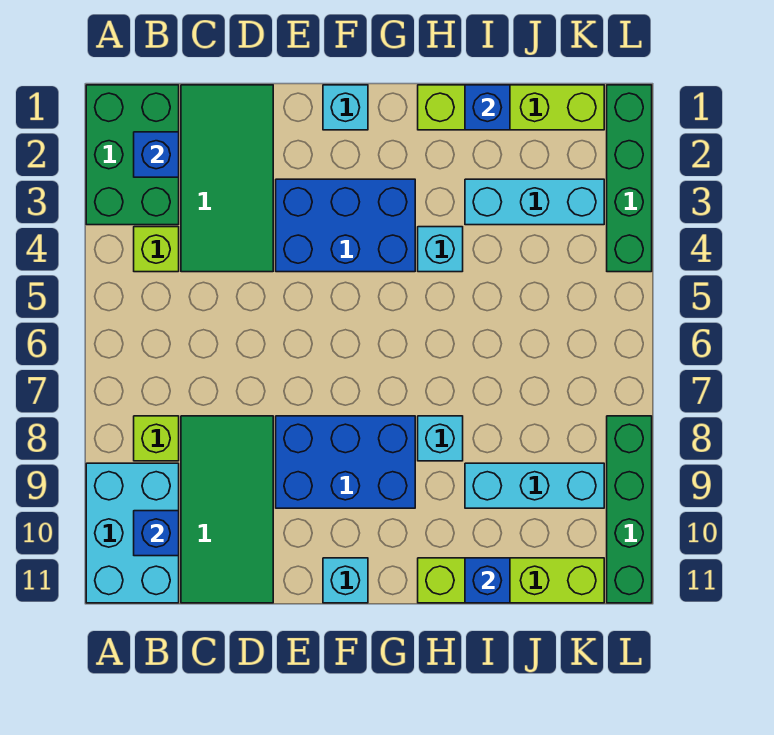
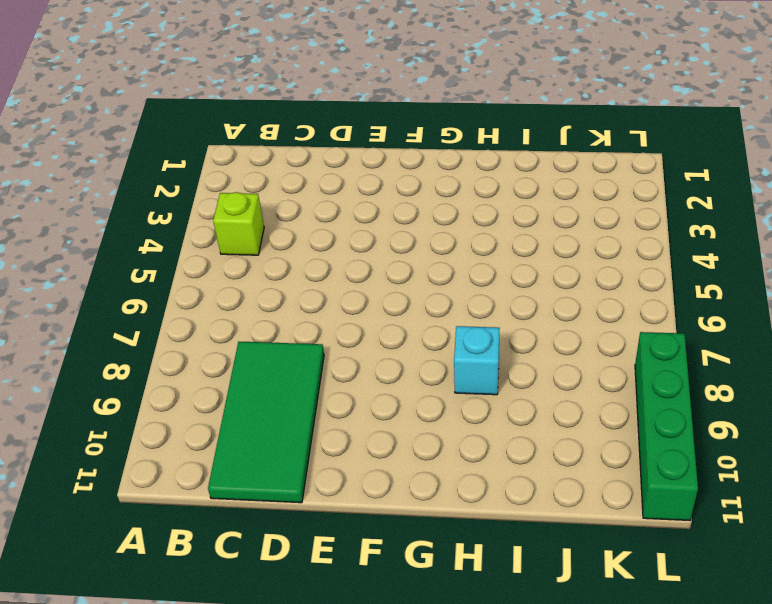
none -> green 2x3 brick [86,85,179,225]
none -> cyan 2x3 brick [86,463,179,603]
none -> lime 1x1 brick [134,416,179,461]

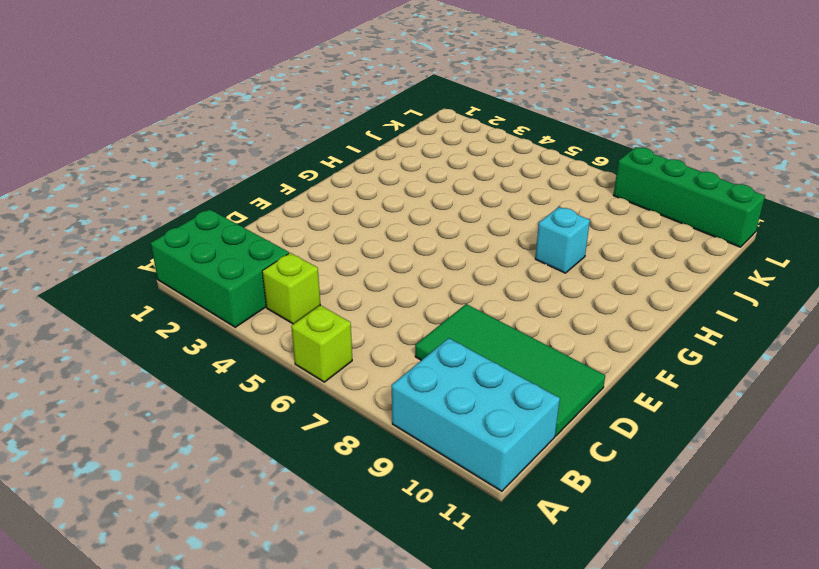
lime 1x1 brick [291,305,352,382] -> lime 1x1 brick moved to [134,416,179,461]
none -> green 2x4 tile [181,85,273,272]
none -> blue 2x3 brick [276,179,415,272]
none -> blue 2x3 brick [276,416,415,508]

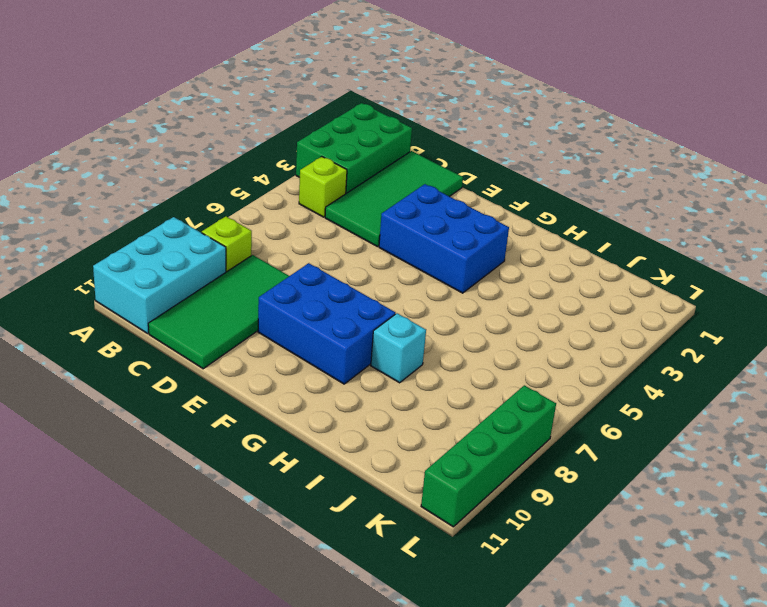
none -> cyan 1x1 brick [323,85,368,130]
none -> cyan 1x1 brick [323,558,368,603]
none -> lime 1x4 brick [418,85,604,130]

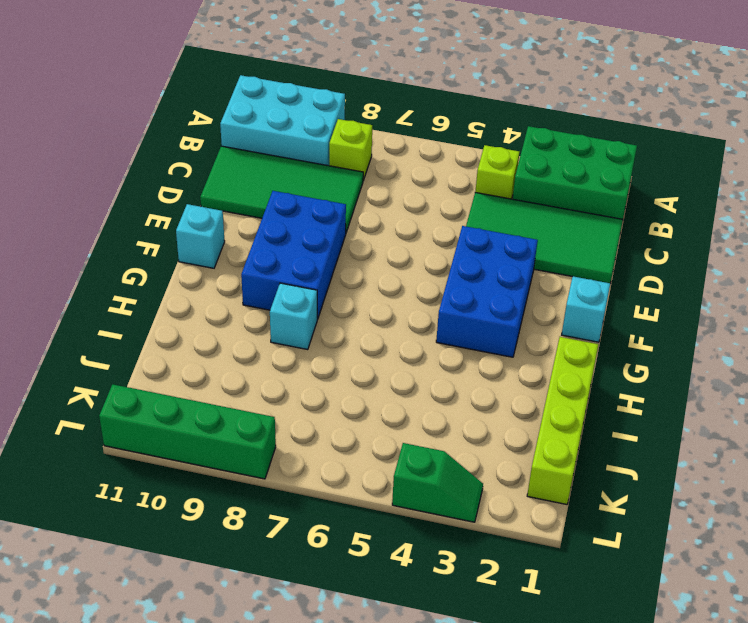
green 1x2 slope [392,443,483,522] -> green 1x4 brick [607,85,652,272]
none -> cyan 1x1 brick [418,227,463,272]
none -> lime 1x4 brick [418,558,604,603]
none -> cyan 1x3 brick [465,179,604,225]

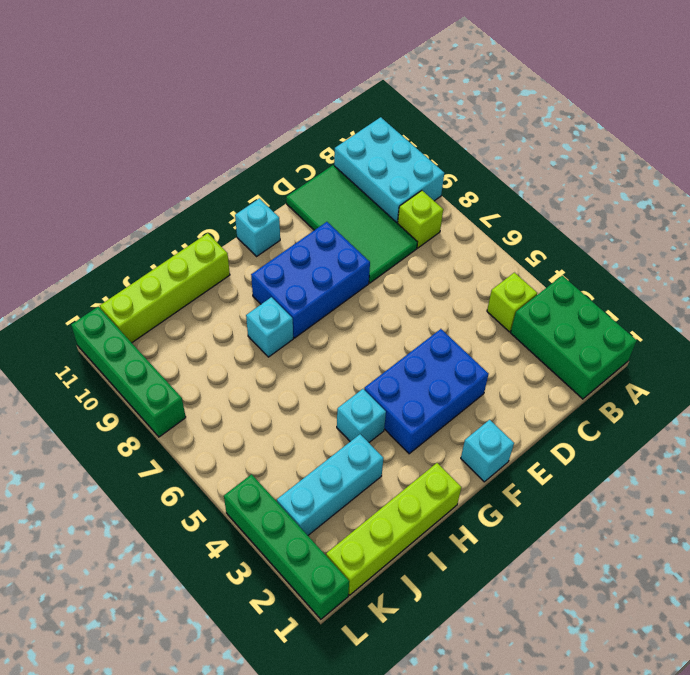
none -> green 2x4 tile [181,85,273,272]
none -> cyan 1x3 brick [465,463,604,508]
none -> blue 1x1 brick [134,132,179,177]

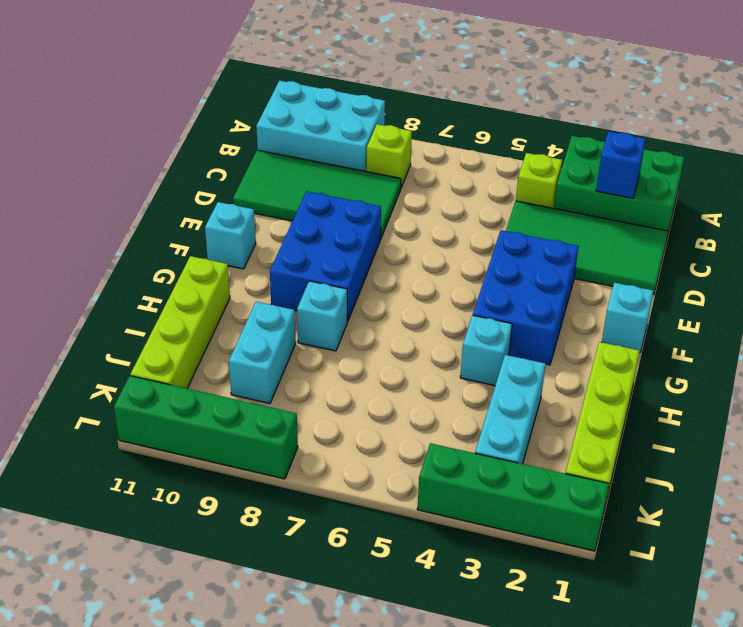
cyan 1x2 brick [229,302,296,403] -> cyan 1x3 brick [465,463,604,508]
none -> blue 1x1 brick [134,511,179,556]
none -> blue 1x1 brick [465,85,510,130]
none -> blue 1x1 brick [465,558,510,603]

